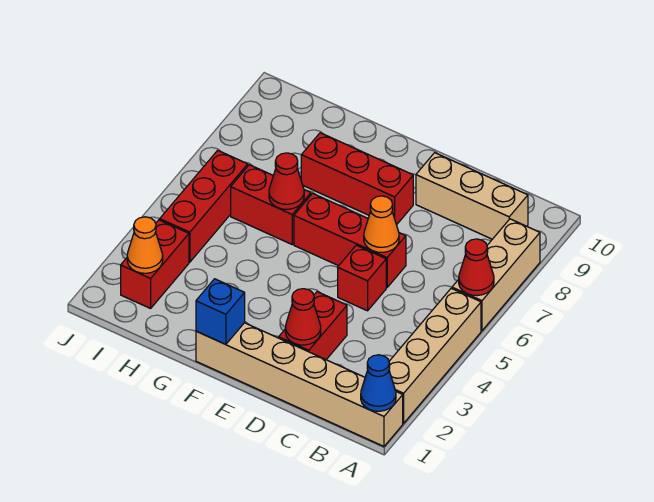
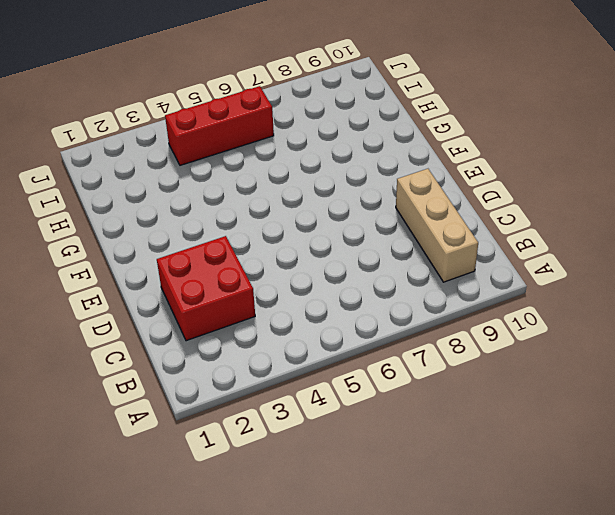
red 2x2 brick [157,236,255,341] -> red 1x2 brick [279,292,347,360]
none -> tan 1x6 brick [196,323,403,446]
none -> tan 1x4 brick [389,288,481,423]
none -> tan 1x3 brick [452,219,540,331]

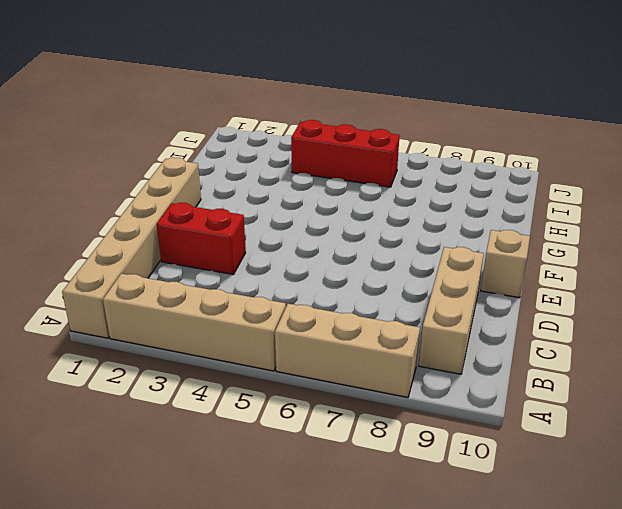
tan 1x1 brick [481,230,530,298] -> none
none -> red 1x1 brick [338,245,386,311]
none -> red 1x3 brick [294,193,406,288]
none -> red 1x3 brick [301,133,413,225]

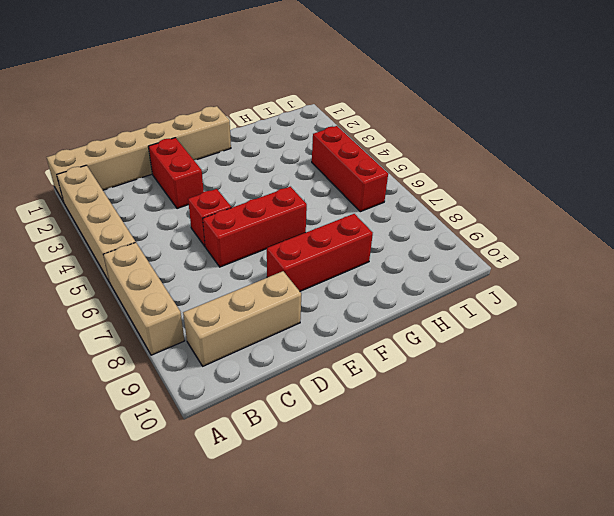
none -> red 1x2 brick [231,165,311,244]
none -> red 1x2 brick [121,220,189,308]
none -> blue 1x1 cone [361,355,396,411]

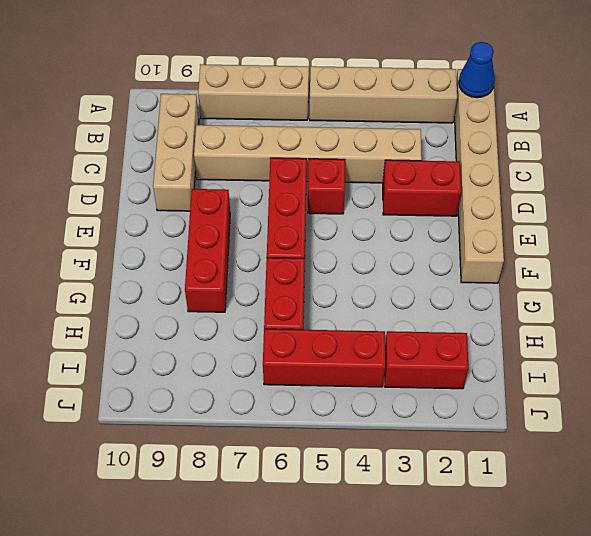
tan 1x6 brick [194,125,422,183] -> none
none -> red 1x1 cone [459,239,494,296]
none -> red 1x1 cone [285,289,321,345]
none -> orange 1x1 cone [364,196,399,252]

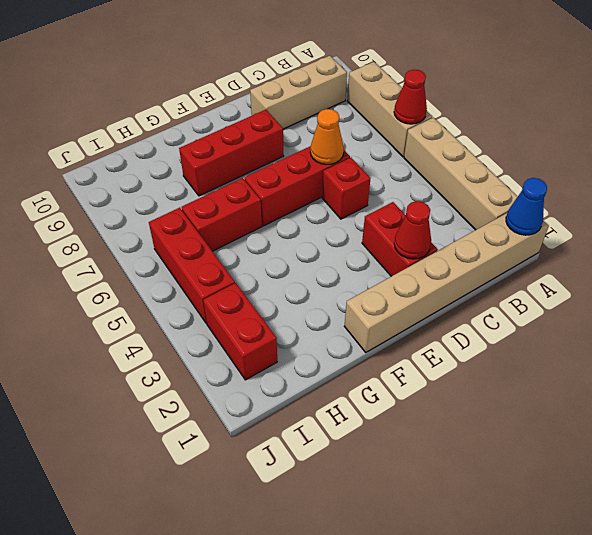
none -> blue 1x1 brick [196,279,245,344]
none -> red 1x1 cone [269,153,304,209]
none -> orange 1x1 cone [127,217,163,273]

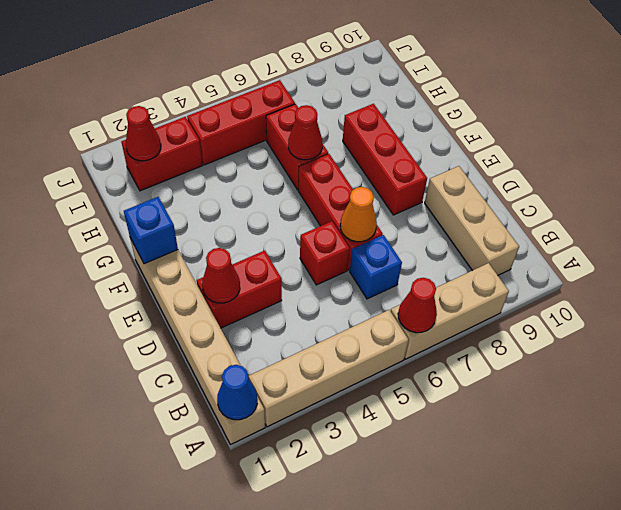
blue 1x1 brick [350,235,402,299] -> none
red 1x1 cone [126,106,161,161] -> orange 1x1 cone [127,217,163,273]

